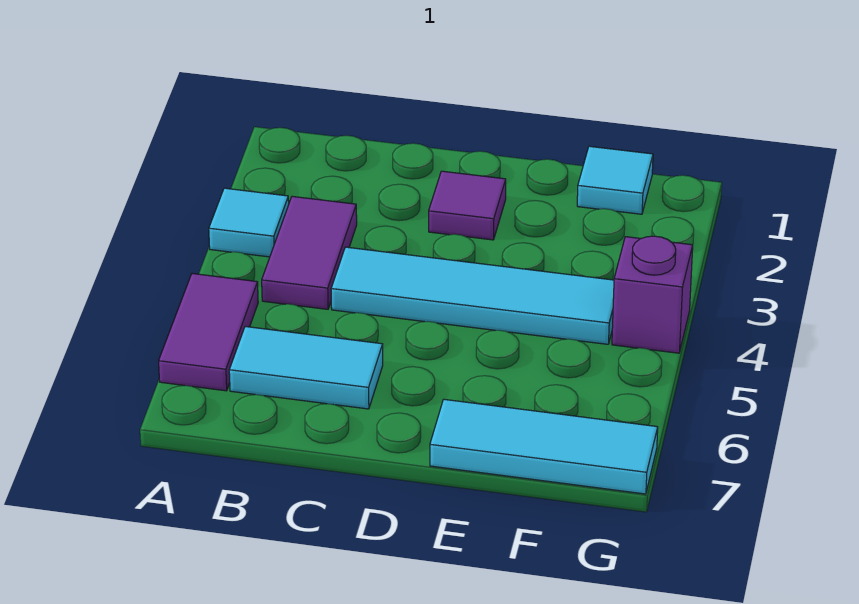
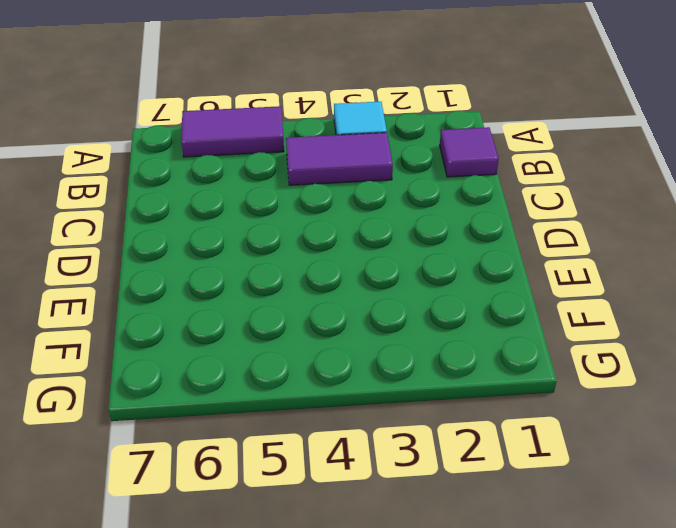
purple 1x1 tile [440,127,499,177] -> purple 1x1 tile moved to [429,171,506,240]
none -> cyan 1x2 tile [229,327,383,409]
none -> cyan 1x4 tile [331,247,614,344]

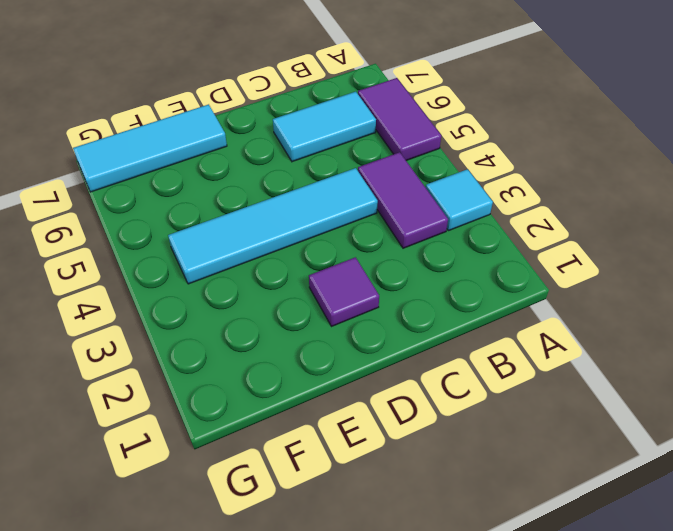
none -> cyan 1x1 tile [577,146,653,214]
none -> purple 1x1 brick [612,236,693,353]

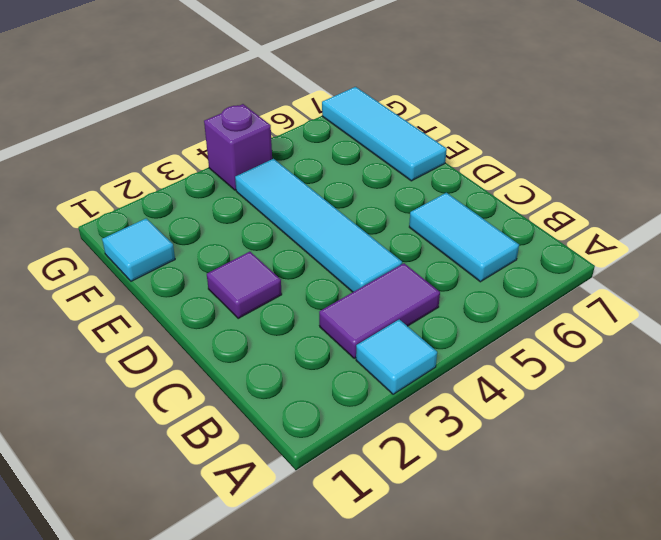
none -> purple 1x2 tile [159,274,258,391]

